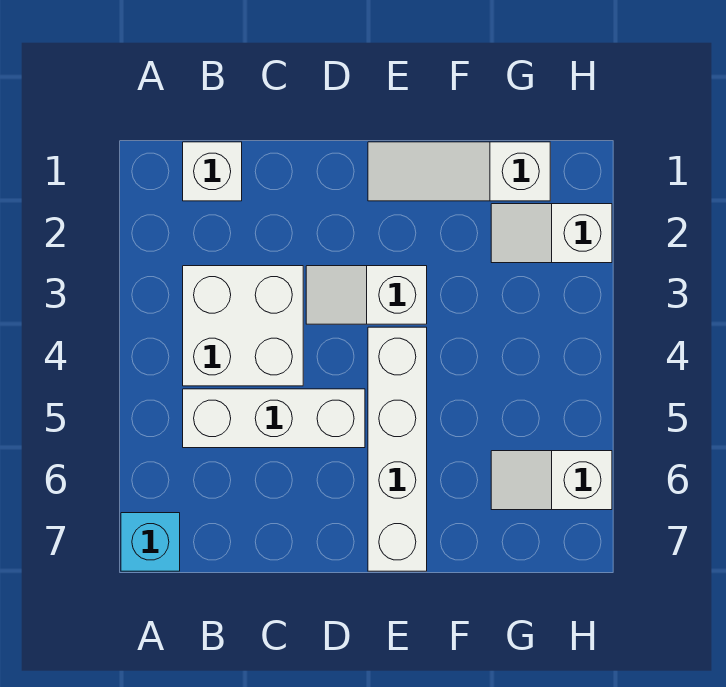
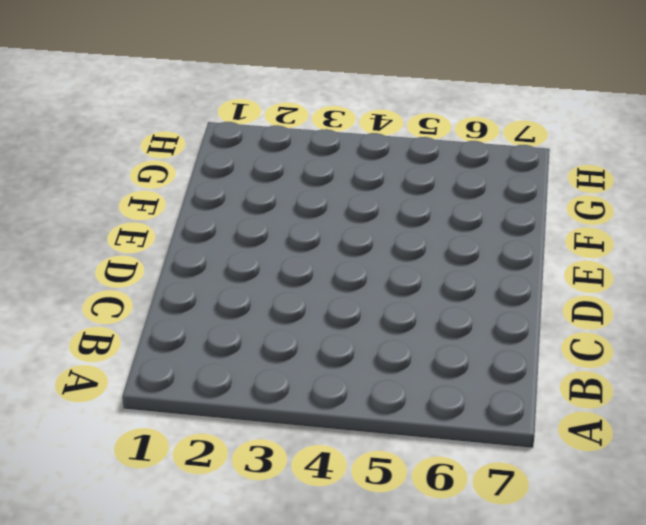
none -> cyan 1x1 brick [121,513,180,571]
none -> white 1x1 brick [183,142,242,201]

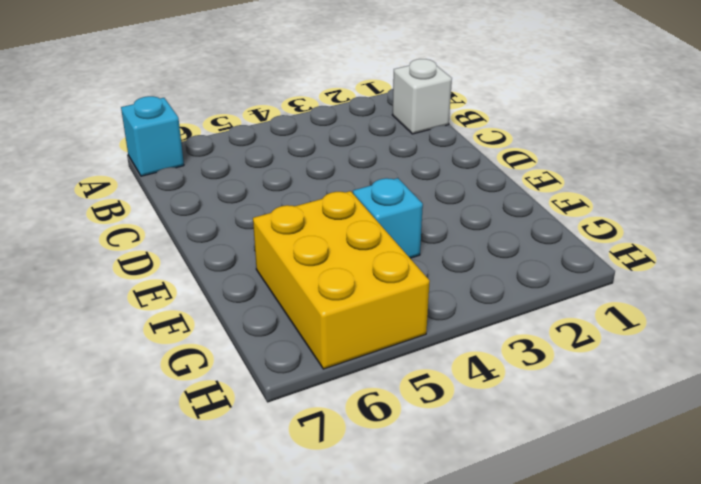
cyan 1x1 brick [353,178,423,258] -> none
yellow 2x3 brick [253,191,430,369] -> white 1x2 slope [491,451,612,510]
none -> white 2x2 brick [183,266,303,386]
none -> white 1x3 brick [183,389,365,448]

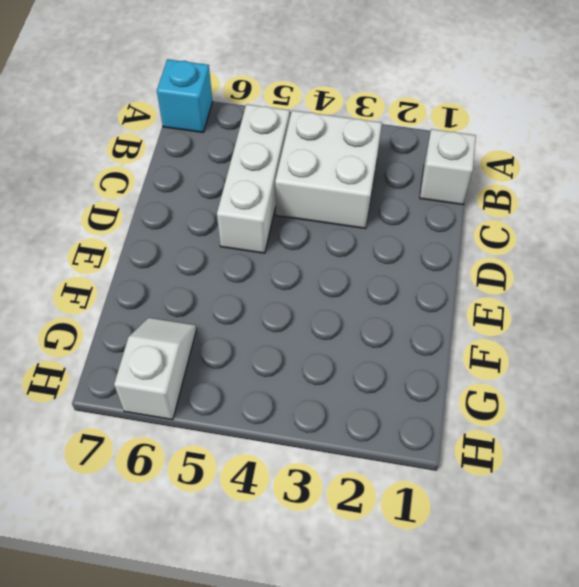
none -> white 1x2 slope [306,266,427,324]
none -> white 1x3 slope [368,142,550,201]

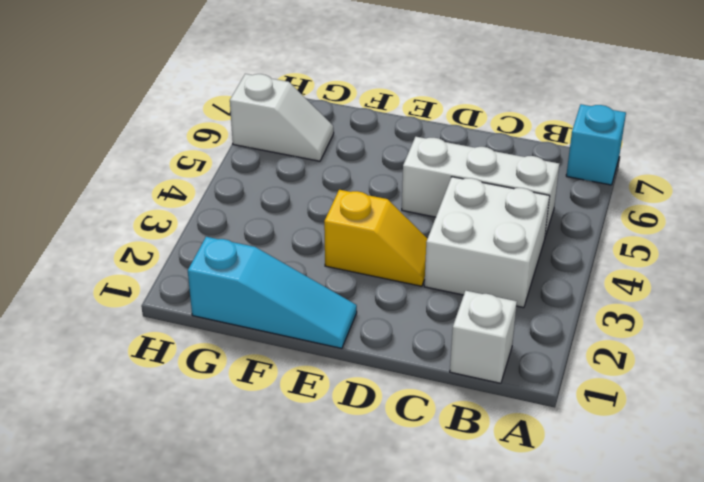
yellow 1x2 slope [324,190,427,286] -> white 1x2 slope [306,266,427,324]
cyan 1x3 slope [188,237,357,348] -> white 1x3 slope [368,142,550,201]
none -> white 1x4 brick [368,327,427,571]
none -> white 1x2 slope [491,204,612,263]

